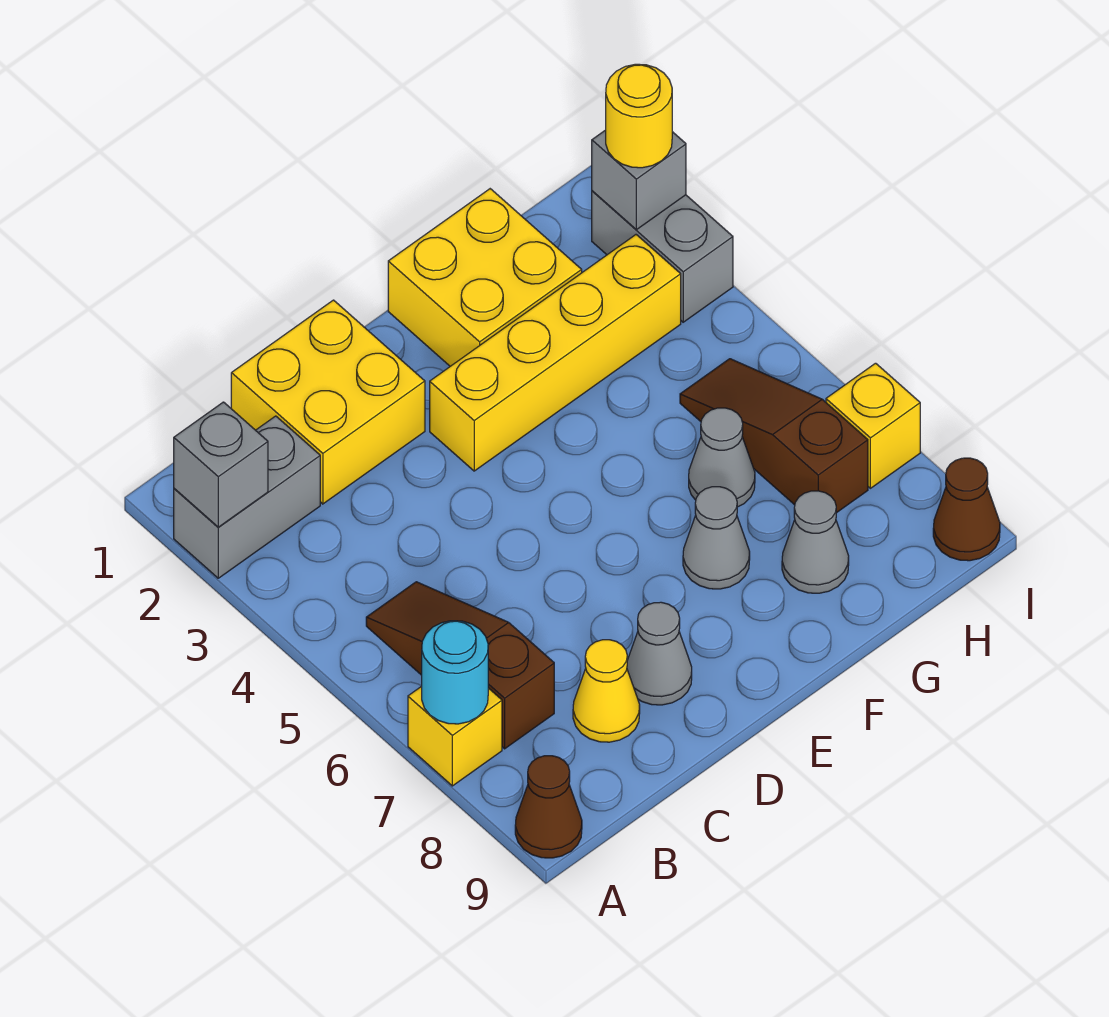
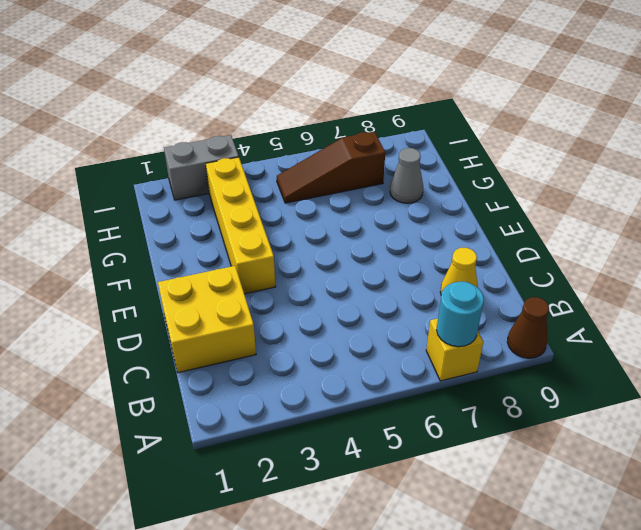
none -> grey 1x2 brick [174,416,320,578]
none -> brown 1x3 slope [366,582,554,749]
none -> grey 1x1 cone [627,602,692,705]

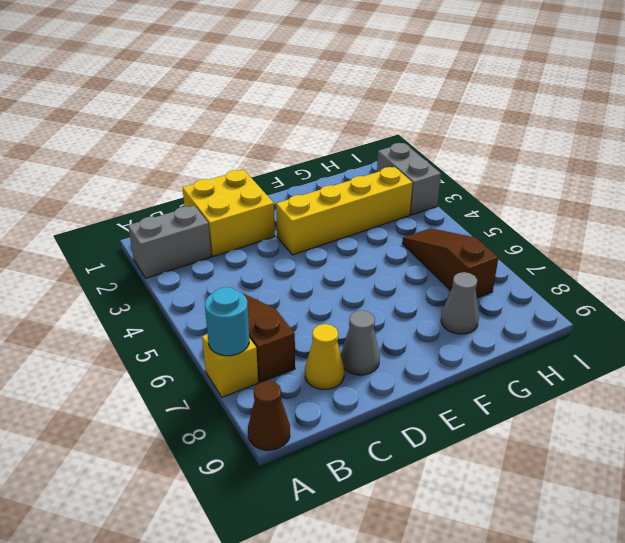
none -> yellow 2x2 brick [388,189,582,366]
none -> grey 1x1 cone [683,487,750,589]
none -> grey 1x1 cone [689,408,755,507]

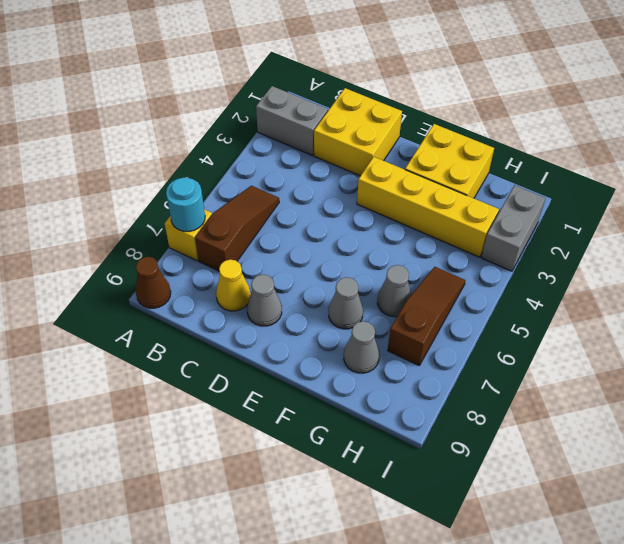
none -> yellow 1x1 brick [826,363,920,488]
none -> brown 1x1 cone [933,458,1000,561]
none -> grey 1x1 brick [174,402,268,527]

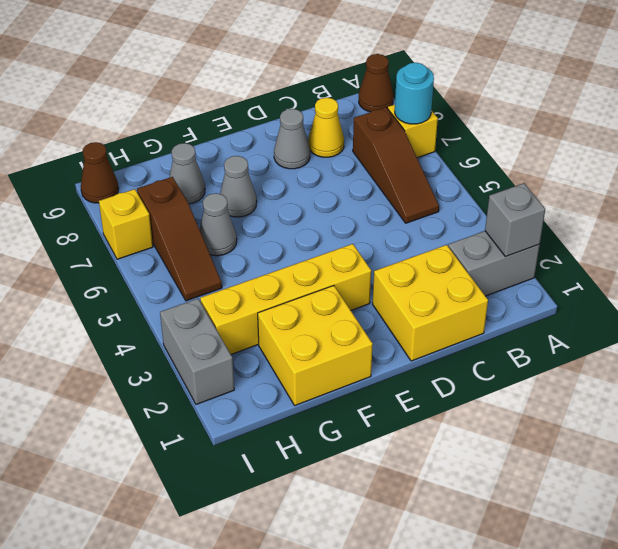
none -> grey 1x1 brick [592,130,686,230]
none -> yellow 1x1 round brick [606,64,672,168]

